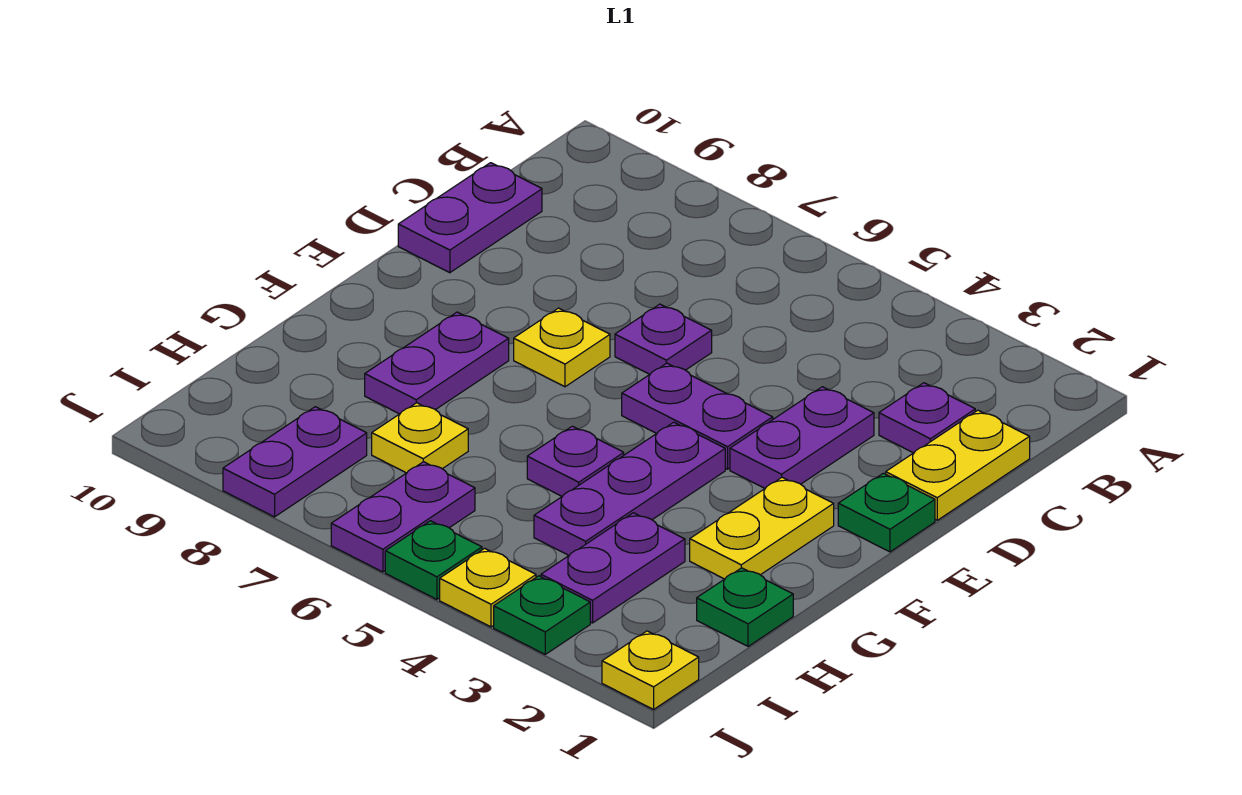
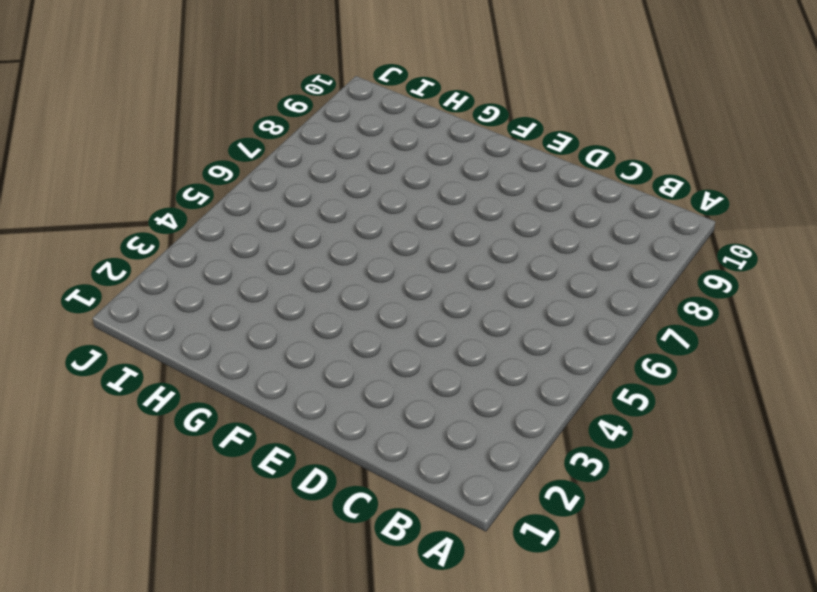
none -> yellow 1x2 plate [886,410,1030,520]
none -> purple 1x1 plate [879,383,975,453]
none -> purple 1x2 plate [398,163,542,273]

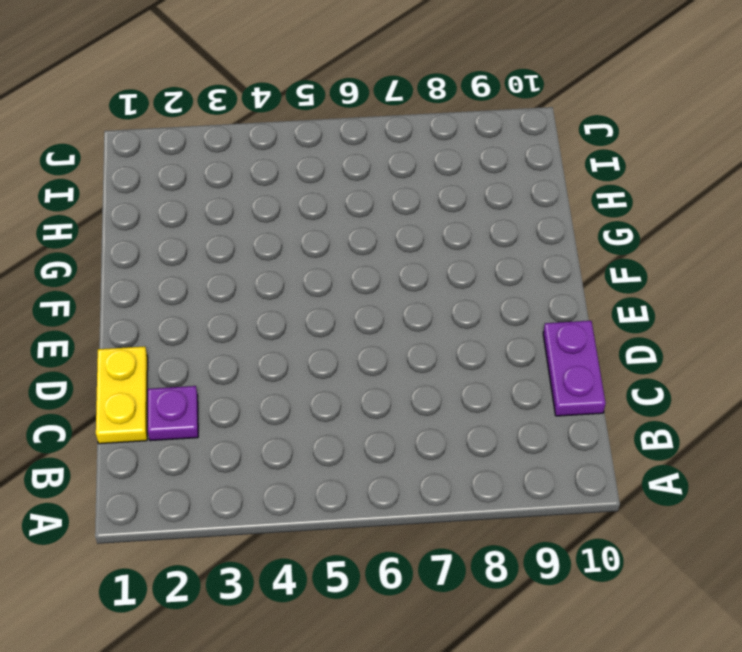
none -> purple 1x2 plate [730,387,874,488]
none -> purple 1x1 plate [615,304,712,374]
none -> green 1x1 plate [838,473,935,552]

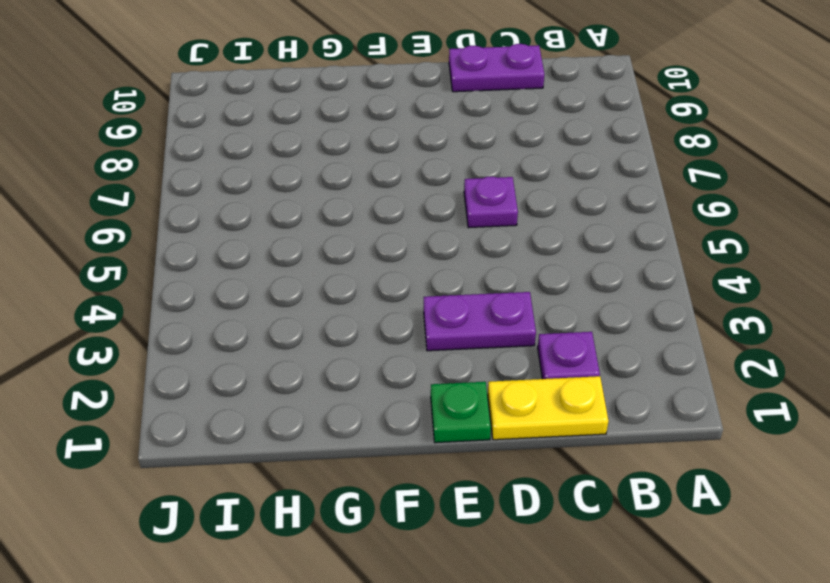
none -> purple 1x2 plate [622,363,773,469]
none -> yellow 1x1 plate [514,308,610,387]
none -> yellow 1x2 plate [690,477,834,579]

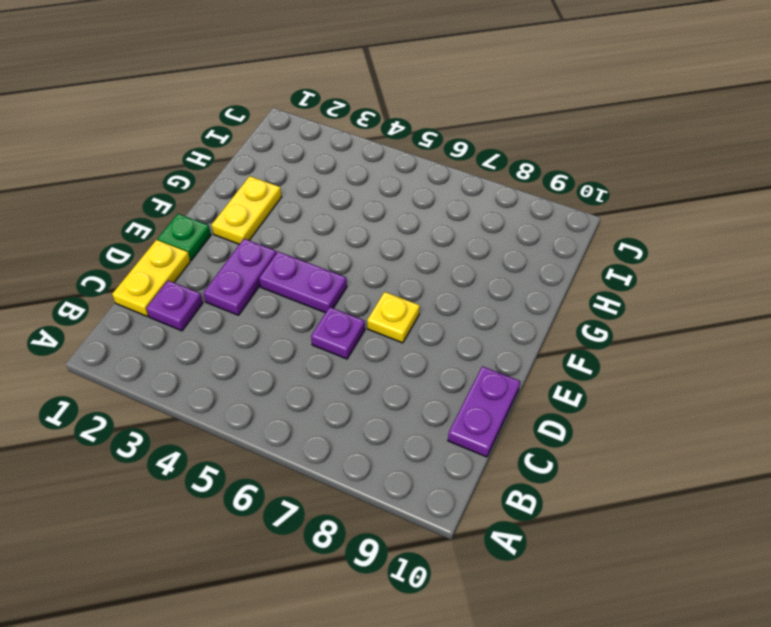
none -> purple 1x3 plate [534,422,725,555]
none -> purple 1x2 plate [365,312,509,414]
none -> purple 1x1 plate [527,426,624,496]

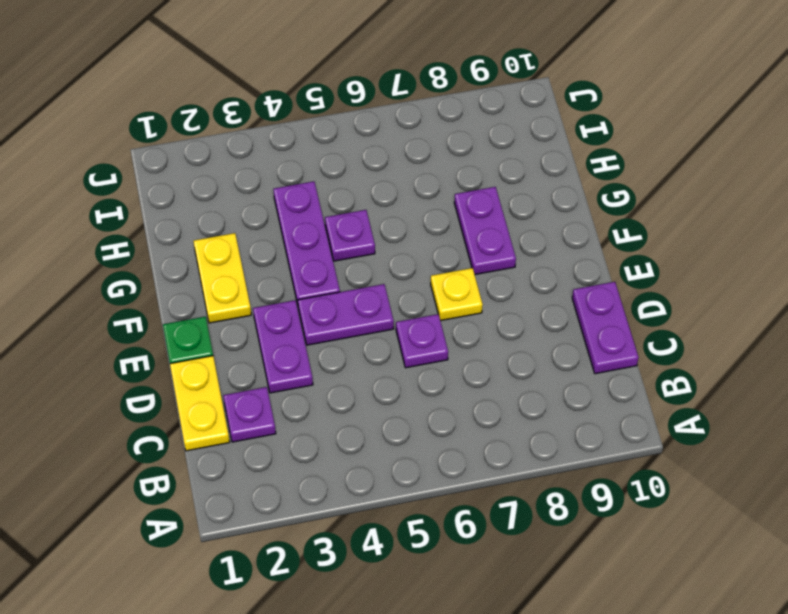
none -> green 1x1 plate [697,568,793,646]
none -> purple 1x2 plate [541,513,685,623]
none -> yellow 1x1 plate [372,403,468,473]

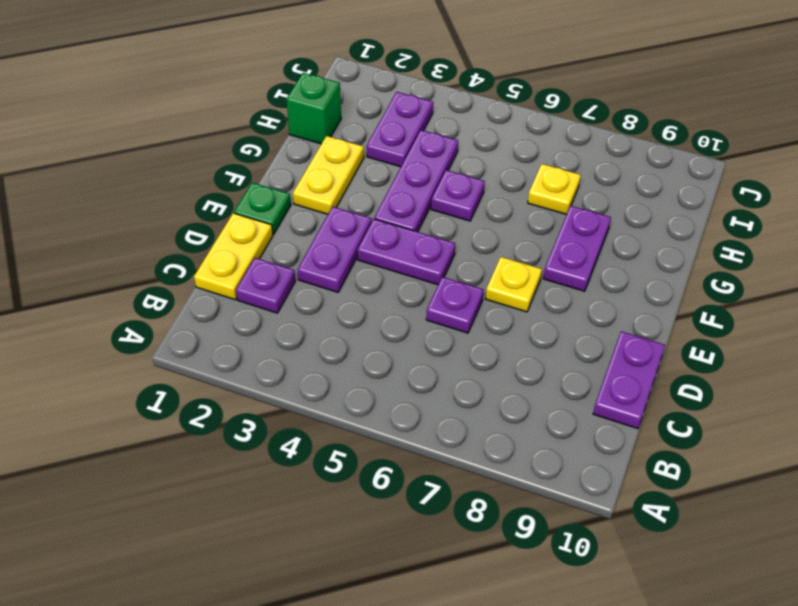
green 1x1 brick [286,73,341,144] -> green 1x1 plate [697,568,793,646]
none -> purple 1x2 plate [331,462,475,572]
none -> purple 1x2 plate [223,407,367,517]
none -> yellow 1x1 plate [602,631,699,709]

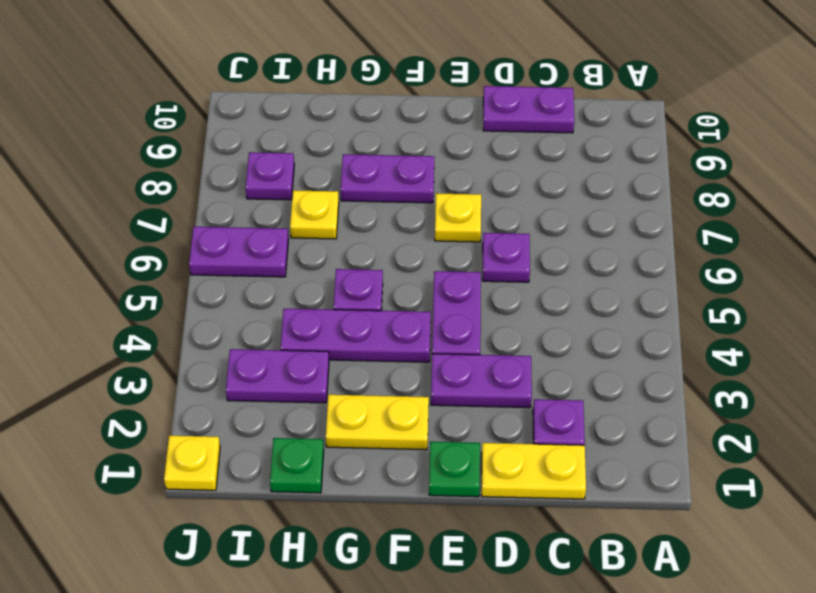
purple 1x1 plate [245,152,294,200] -> purple 1x2 plate [223,407,367,517]
none -> green 1x1 plate [494,576,590,654]
none -> yellow 1x1 plate [440,548,536,627]
none -> green 1x1 plate [385,521,482,599]

